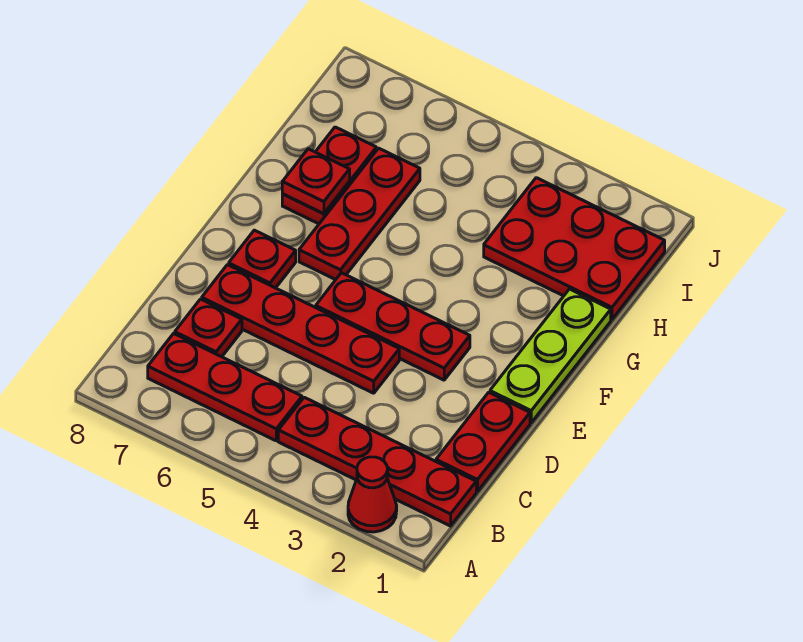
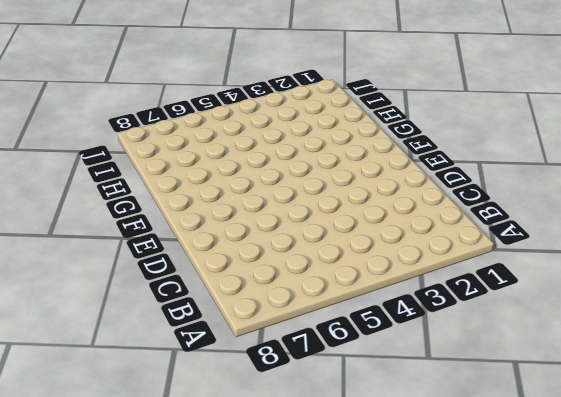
none -> red 1x1 cone [348,457,397,532]
none -> red 1x4 plate [278,397,476,526]
none -> red 1x3 plate [148,334,302,441]

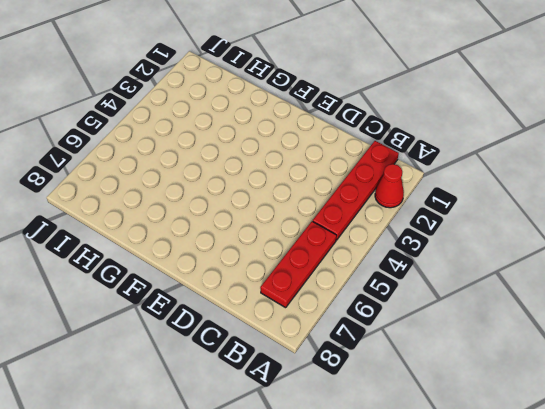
none -> red 1x2 plate [436,392,530,492]
none -> red 1x1 plate [175,299,242,357]
none -> red 1x4 plate [202,265,399,393]

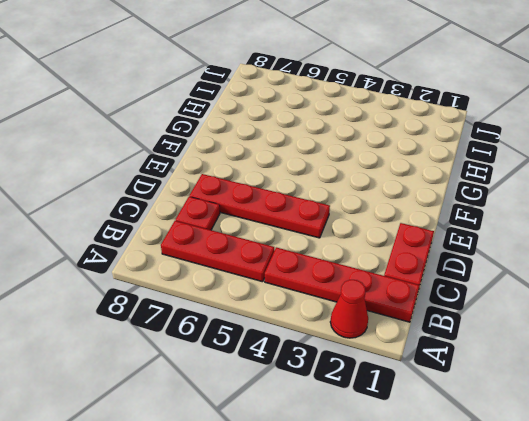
none -> lime 1x3 plate [490,289,611,423]
none -> red 1x3 plate [316,273,470,380]
none -> red 1x1 plate [229,230,296,288]

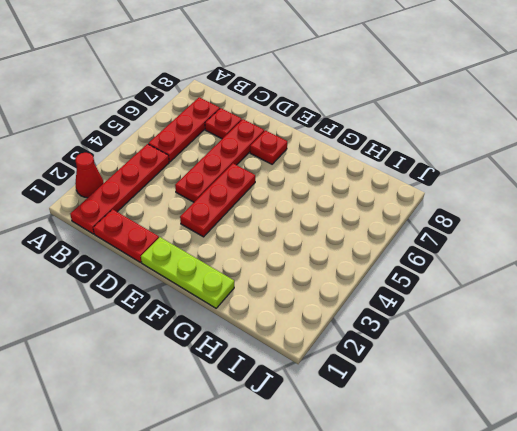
none -> red 1x3 plate [299,148,420,280]
none -> red 1x2 plate [282,127,376,224]
none -> red 2x3 plate [484,178,665,319]

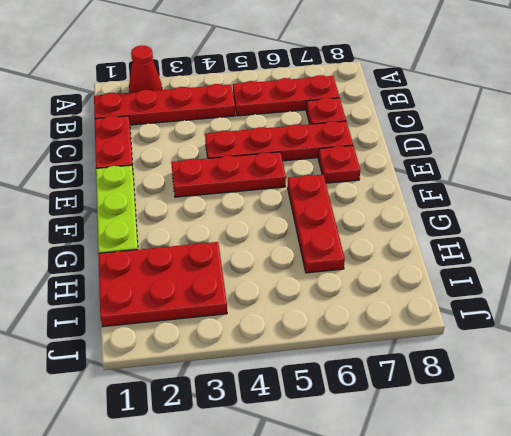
none -> red 1x2 plate [282,127,376,224]
none -> red 1x1 plate [282,149,350,214]

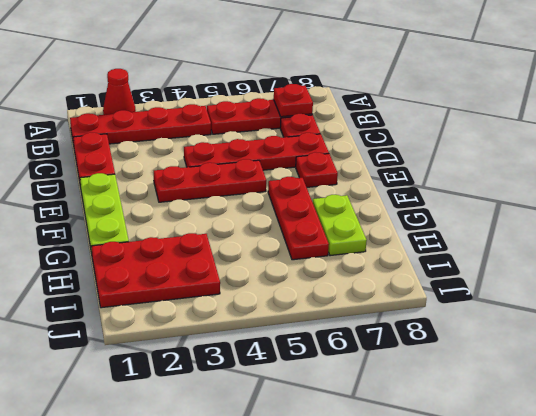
red 1x1 plate [274,84,313,117] -> red 1x1 plate moved to [282,149,350,214]
lime 1x2 plate [313,195,367,256] -> red 1x2 plate [282,127,376,224]

